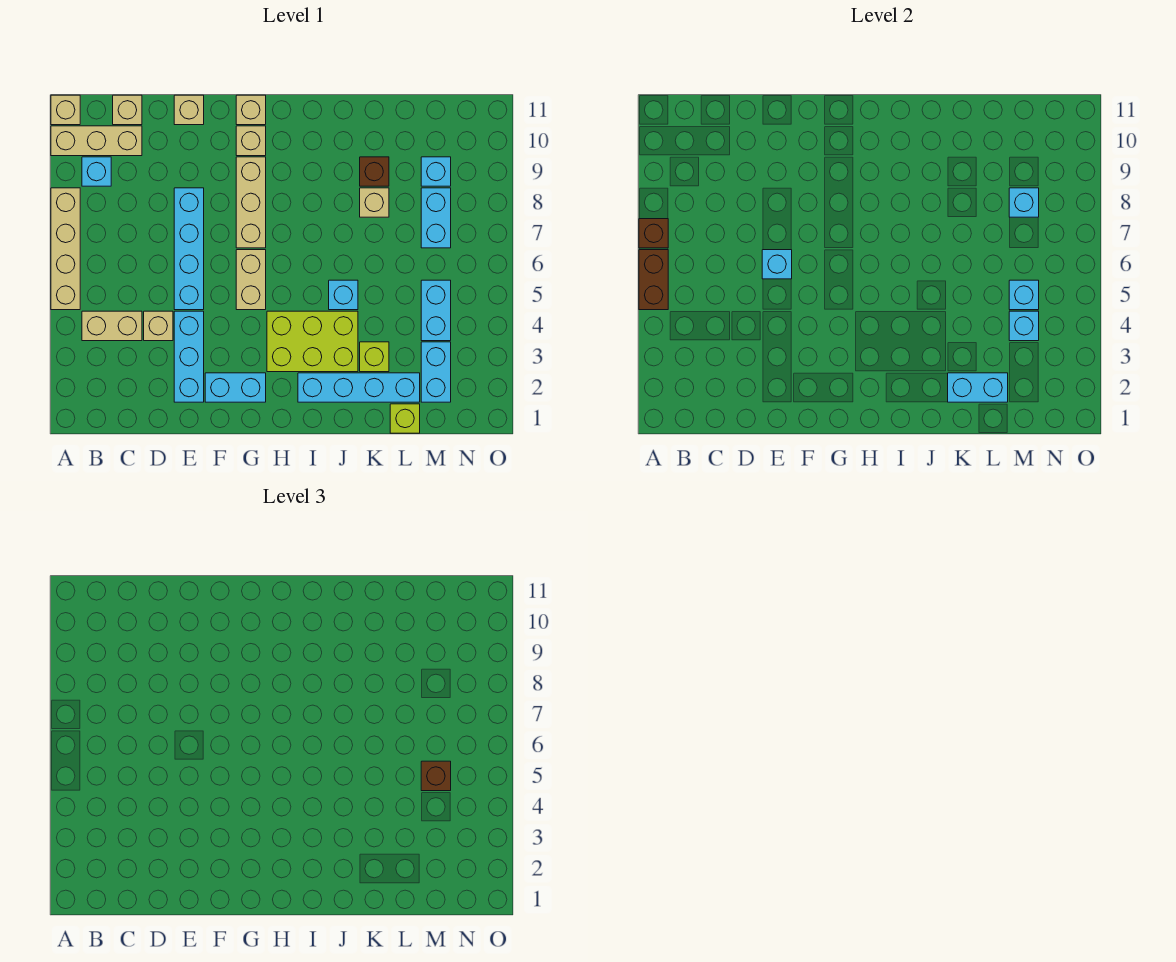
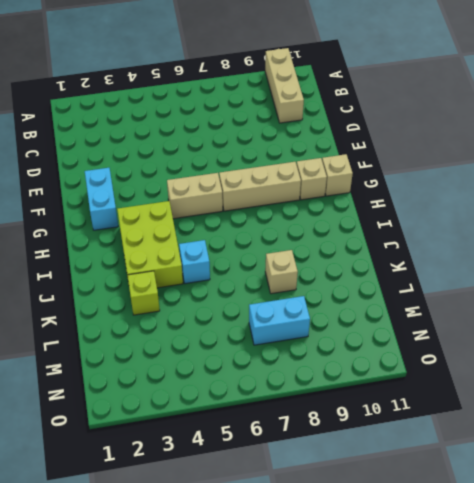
none -> tan 1x4 brick [51,188,80,310]
none -> tan 1x1 brick [51,95,80,125]
none -> tan 1x2 brick [82,311,142,341]
none -> cyan 1x1 brick [82,157,111,186]

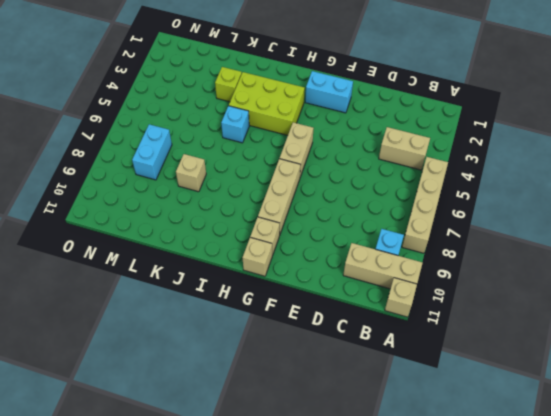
none -> tan 1x1 brick [113,95,142,125]
none -> tan 1x1 brick [144,311,173,341]
none -> cyan 1x3 brick [174,311,204,402]
none -> cyan 1x4 brick [174,188,204,310]

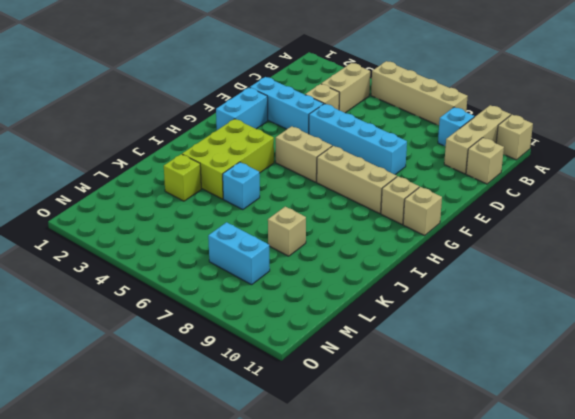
none -> tan 1x1 brick [174,95,204,125]
none -> cyan 1x4 brick [298,373,420,402]
none -> brown 1x1 brick [360,157,389,186]
none -> lime 1x1 brick [390,404,420,433]

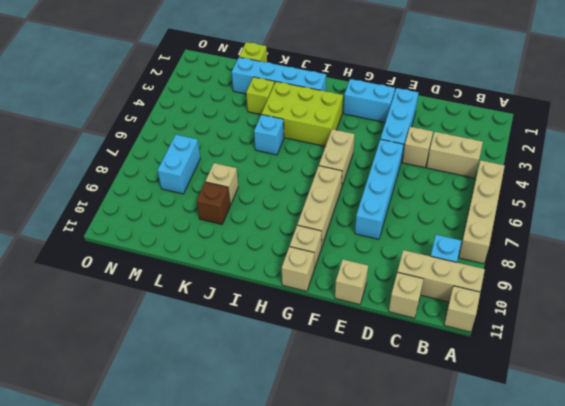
none -> cyan 1x2 brick [421,342,451,402]
none -> cyan 1x2 brick [421,280,451,341]
none -> cyan 1x1 brick [421,157,451,186]
none -> brown 1x2 brick [639,250,668,310]

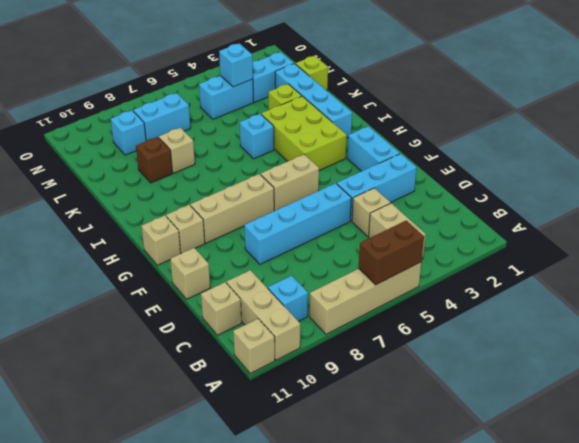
none -> brown 1x1 brick [639,219,668,248]
none -> cyan 1x1 brick [762,250,792,279]
none -> cyan 1x2 brick [948,373,1008,402]
none -> cyan 1x1 brick [1009,280,1039,310]

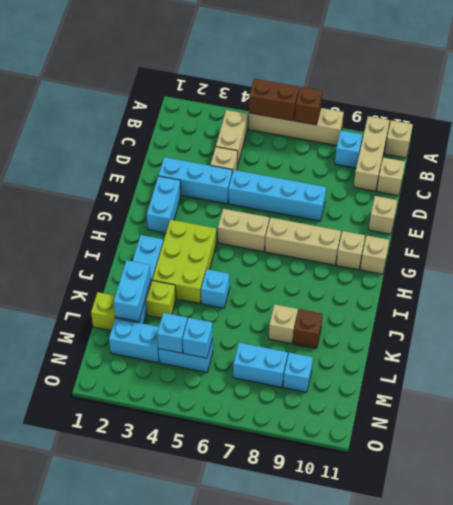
none -> cyan 1x1 brick [762,250,792,279]
none -> cyan 1x1 brick [1009,188,1039,217]
none -> brown 1x1 brick [421,761,451,791]

